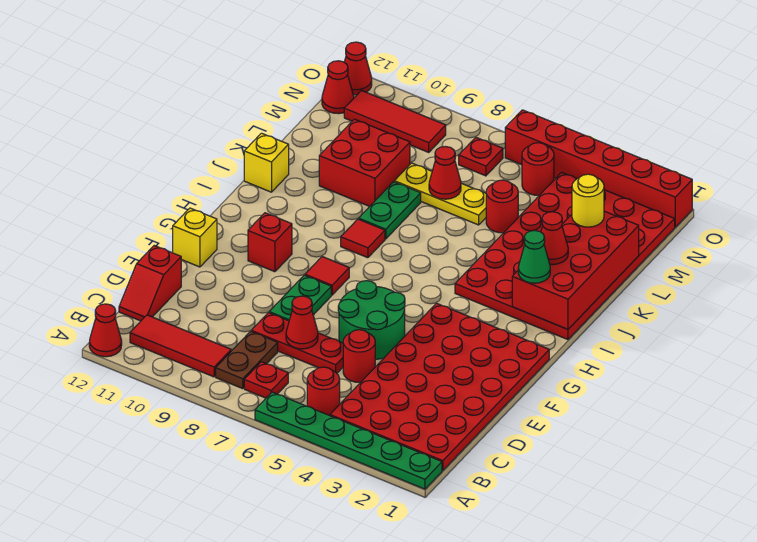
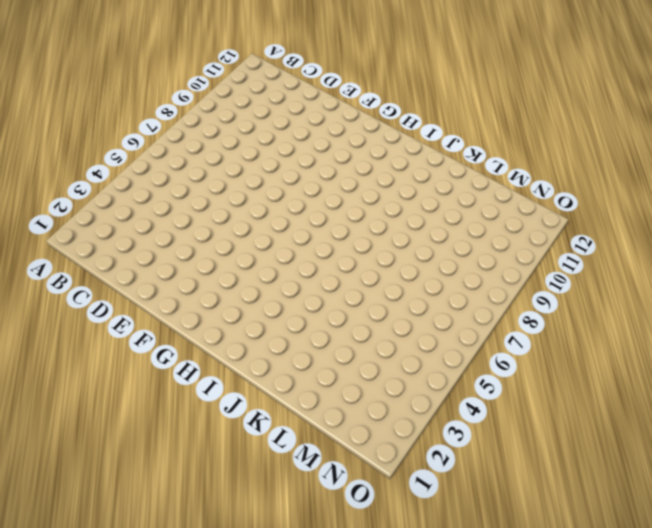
none -> green 1x6 plate [255,392,442,489]
none -> red 1x1 cone [89,304,122,357]
none -> red 4x6 plate [330,303,549,470]
none -> red 1x1 round brick [307,367,340,416]

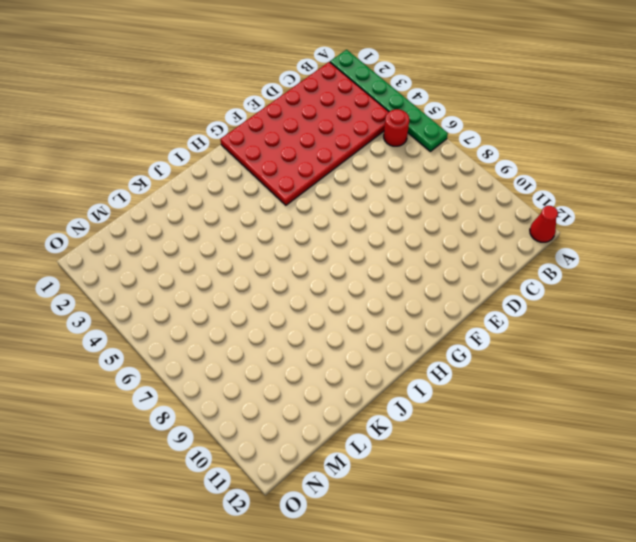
none -> red 1x1 plate [244,362,288,398]
none -> brown 1x2 plate [216,331,278,389]
none -> red 1x3 tile [130,315,231,377]
none -> red 1x2 slope [119,246,181,321]

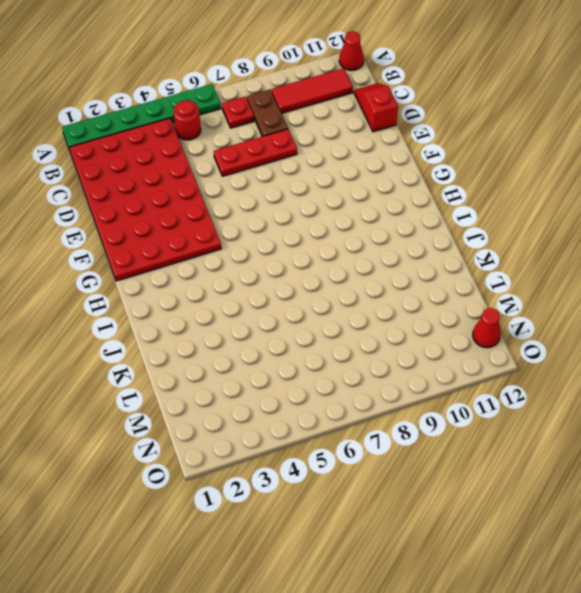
none -> red 1x1 round brick [343,330,375,382]
none -> green 2x2 round brick [338,281,405,359]
none -> green 1x2 plate [269,275,331,321]
none -> yellow 1x1 brick [173,208,217,267]

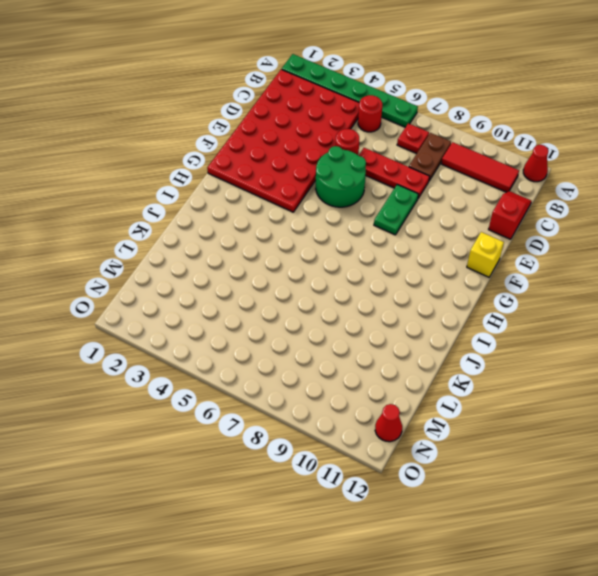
none -> red 1x1 tile [305,257,349,295]
none -> red 1x1 brick [248,213,292,272]
none -> red 4x6 plate [455,172,675,339]
none -> red 1x1 tile [341,219,385,258]

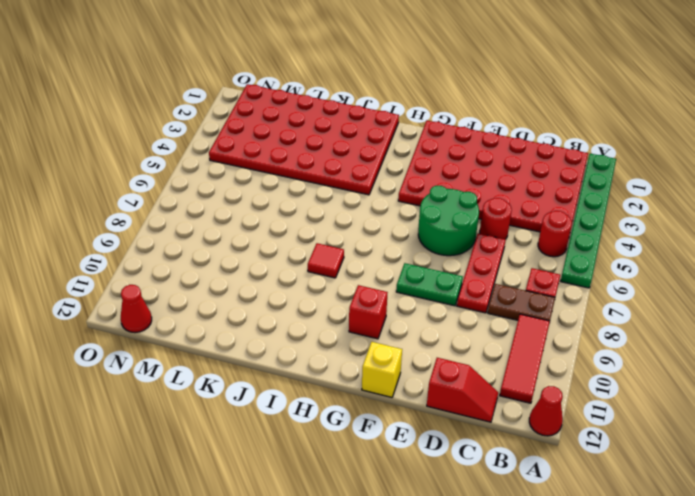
none -> red 1x1 tile [305,257,349,295]
none -> green 1x2 plate [359,182,421,239]
none -> yellow 1x1 brick [244,133,289,192]
none -> red 2x2 brick [319,119,410,206]

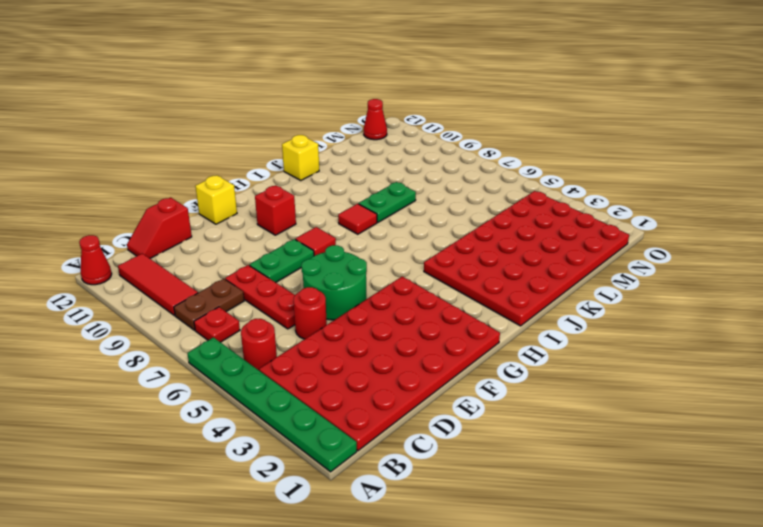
none -> red 2x2 brick [319,119,410,206]
none -> red 1x1 round brick [486,180,518,233]
none -> yellow 1x3 plate [394,163,486,225]
none -> red 1x1 round brick [522,143,554,195]

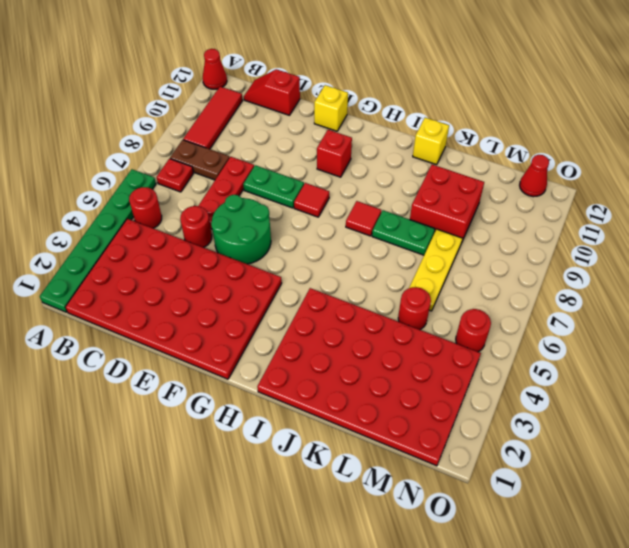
none -> red 1x1 plate [459,138,503,176]
none -> red 1x3 tile [344,91,446,152]
none -> red 1x6 brick [505,110,692,227]
none -> red 1x1 cone [344,42,372,95]

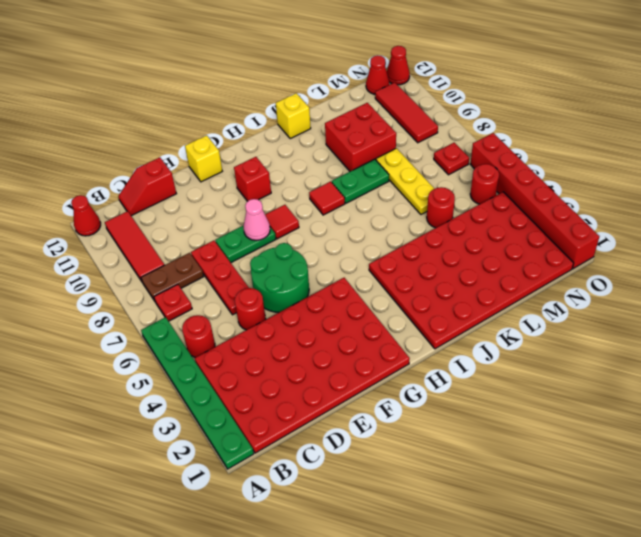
pink 1x1 cone [244,199,270,240] -> none
none -> red 1x1 cone [286,296,318,349]
none -> red 2x4 brick [512,211,639,329]
none -> red 1x1 cone [429,147,461,199]
none -> green 1x1 cone [518,230,550,283]

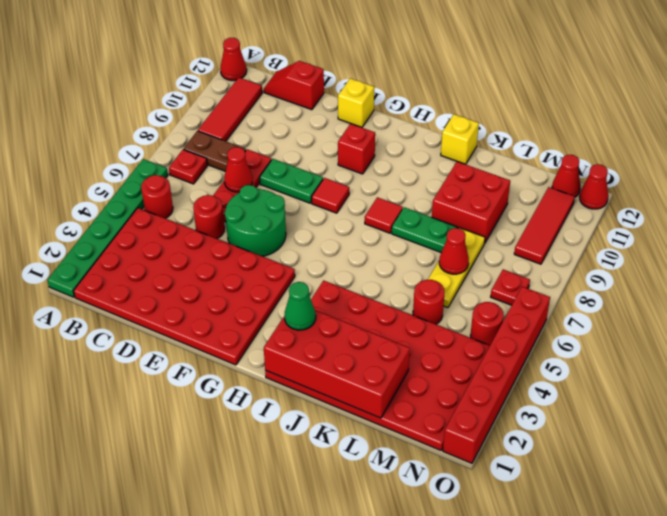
none -> red 1x1 cone [541,212,568,265]
none -> yellow 1x1 round brick [572,174,604,227]

